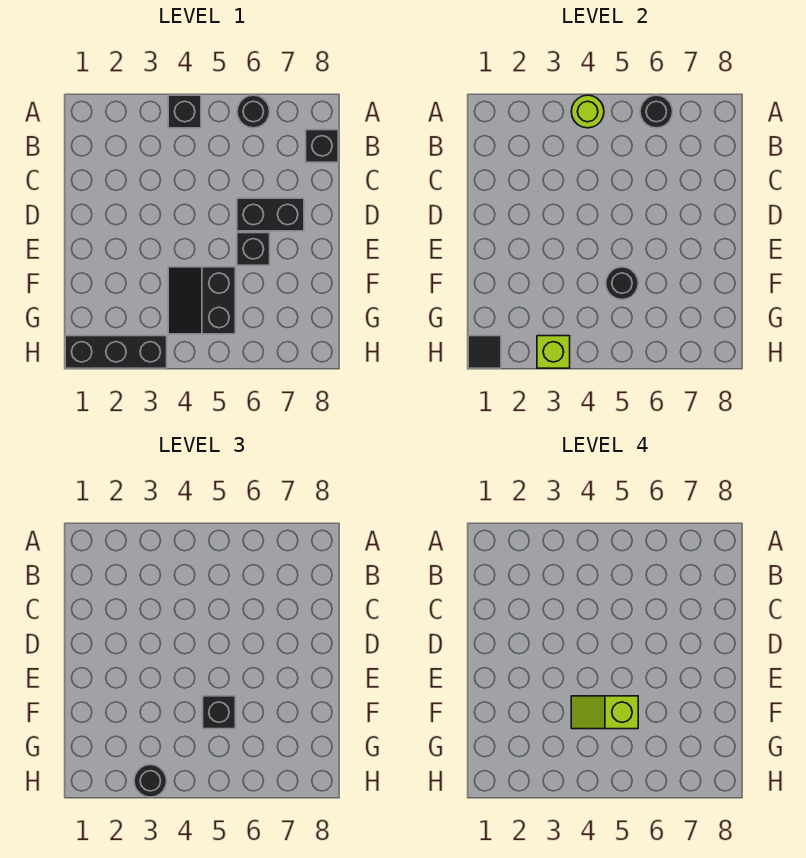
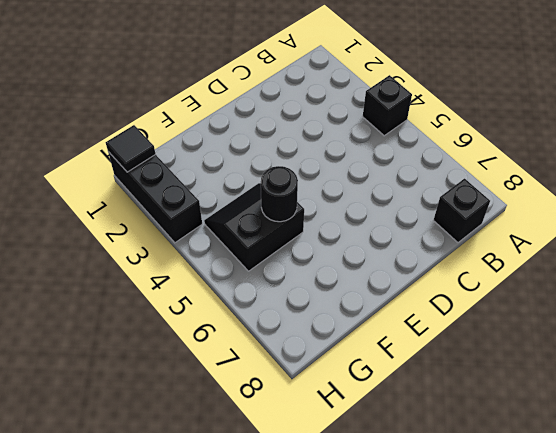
none -> black 1x1 round brick [237,95,270,128]
none -> black 1x2 brick [237,198,304,231]
none -> black 1x1 brick [237,233,270,265]

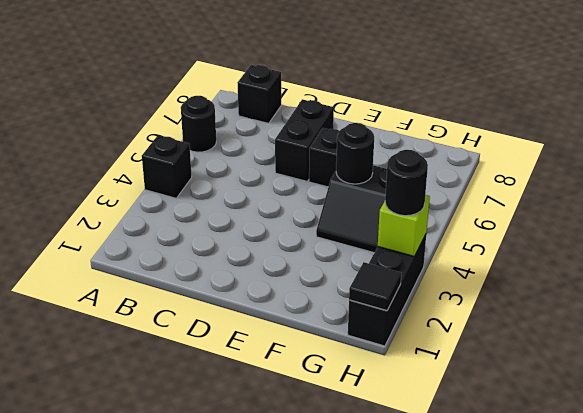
none -> lime 1x1 round brick [571,95,604,128]
none -> black 1x1 round brick [640,95,673,128]
none -> black 1x1 brick [203,696,235,729]

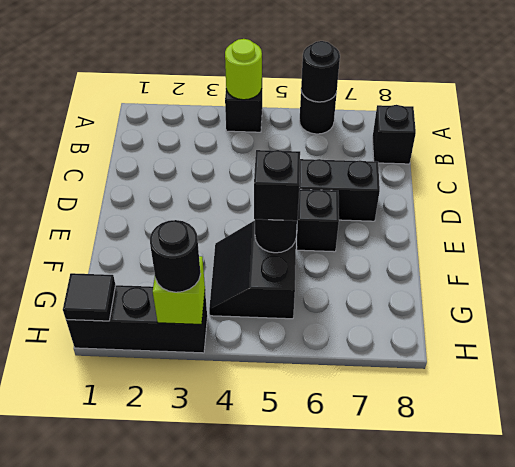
none -> lime 1x2 slope [571,696,638,729]

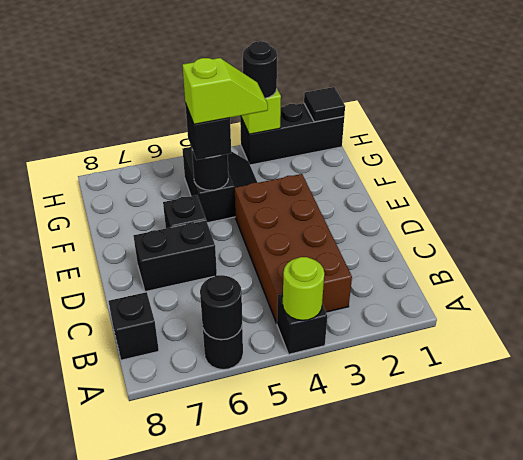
brown 2x4 brick [235,174,352,323] -> none

